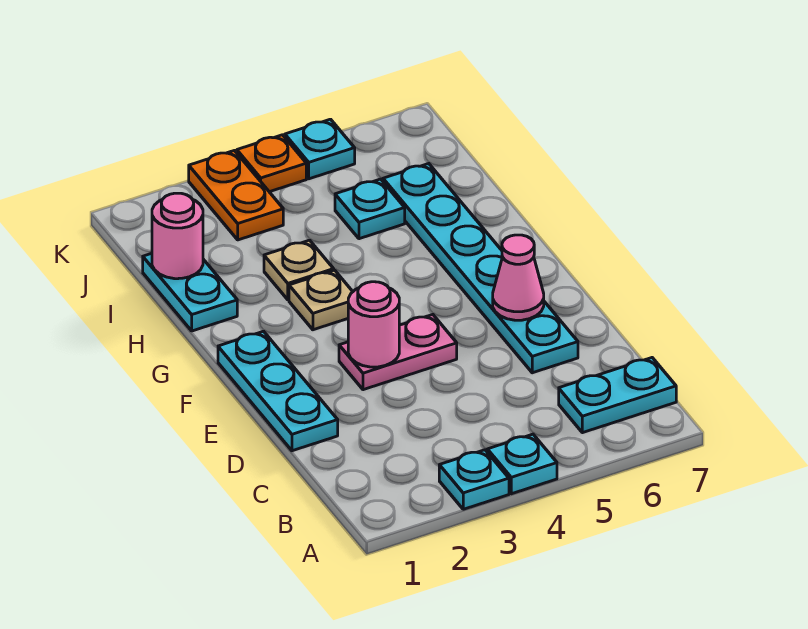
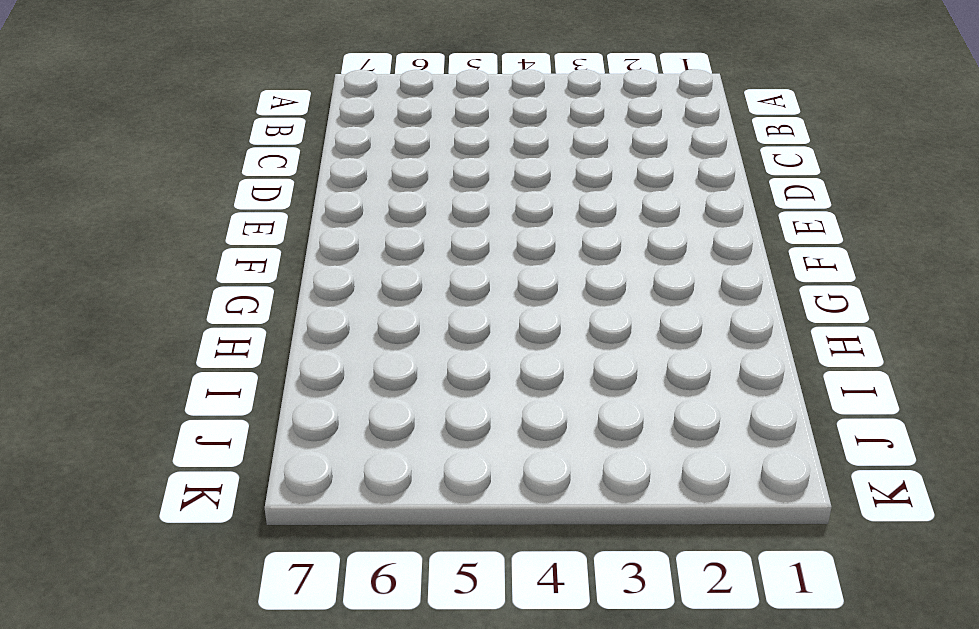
none -> cyan 1x1 plate [439,450,509,509]
none -> cyan 1x1 plate [487,434,557,494]
none -> cyan 1x2 plate [559,358,676,433]

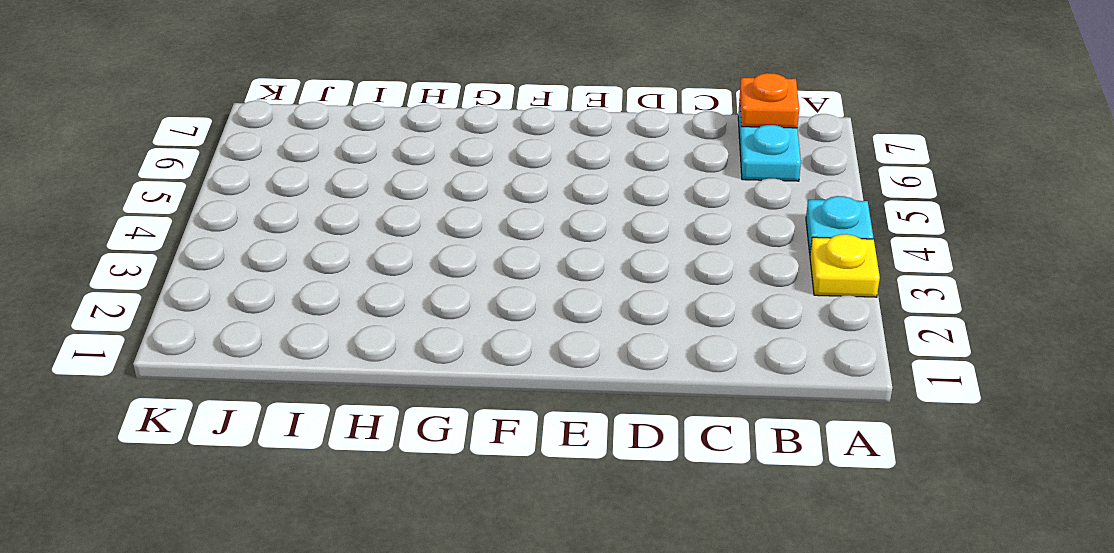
yellow 1x1 plate [810,234,880,297] -> cyan 1x1 plate [439,450,509,509]
orange 1x1 plate [740,73,799,128] -> orange 1x1 plate moved to [237,135,306,192]
none -> cyan 1x3 plate [218,331,338,451]
none -> cyan 1x6 plate [383,164,578,373]
none -> pink 1x2 plate [339,315,457,390]

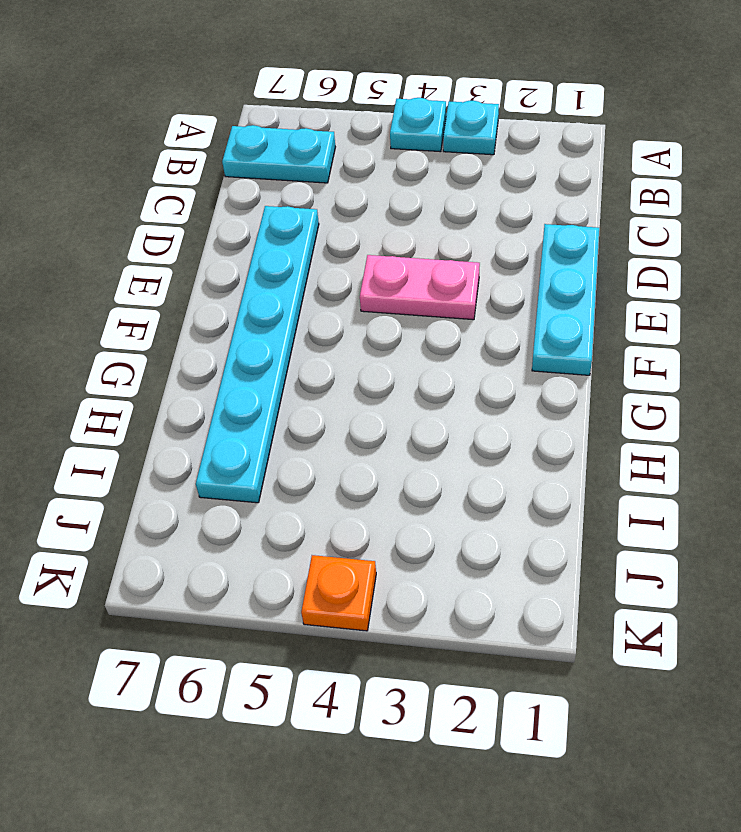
none -> tan 1x1 plate [289,270,353,330]
none -> cyan 1x2 plate [143,253,237,331]
none -> tan 1x1 plate [264,240,334,300]

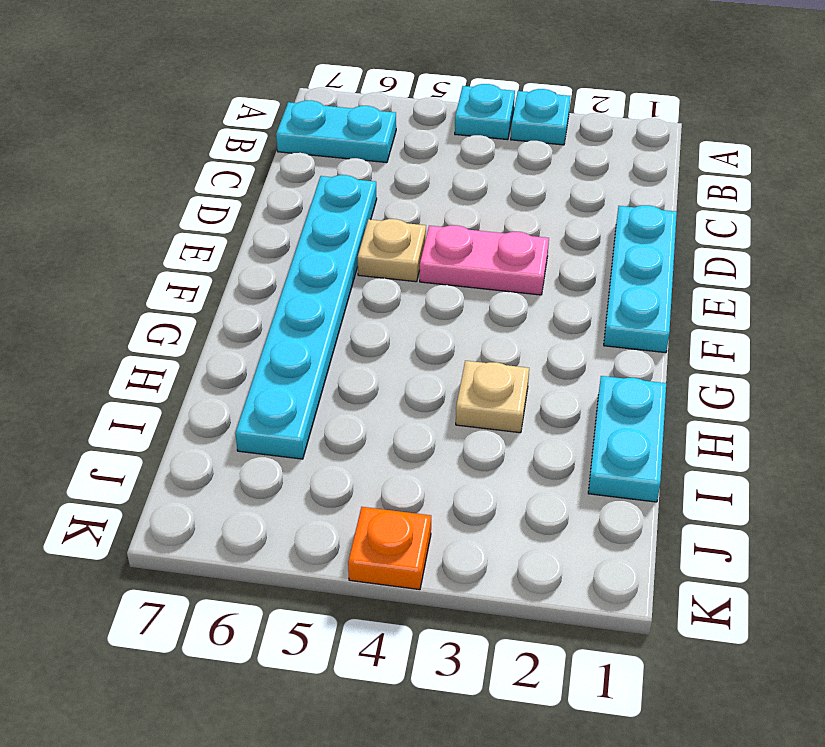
tan 1x1 plate [357,219,426,282] -> tan 1x1 plate moved to [289,270,353,330]
none -> cyan 1x1 plate [335,179,405,239]
none -> orange 1x2 plate [189,151,283,240]
none -> cyan 1x1 plate [285,119,355,179]

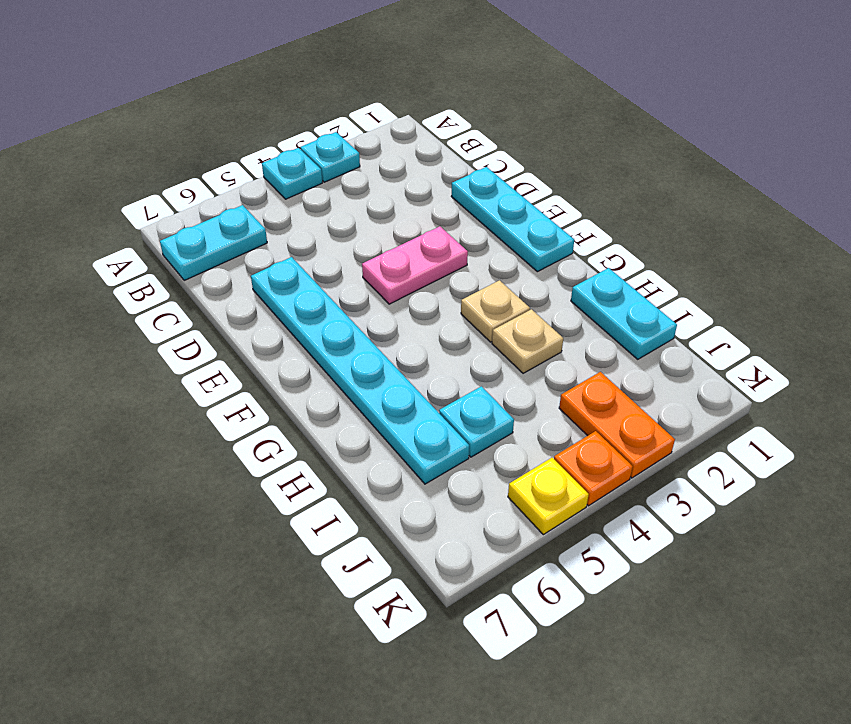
yellow 1x1 plate [508,458,589,535] -> cyan 1x1 plate [285,119,355,179]
none -> pink 1x1 round brick [348,282,399,367]
none -> pink 1x1 cone [493,235,544,320]
none -> pink 1x1 round brick [152,193,203,279]

